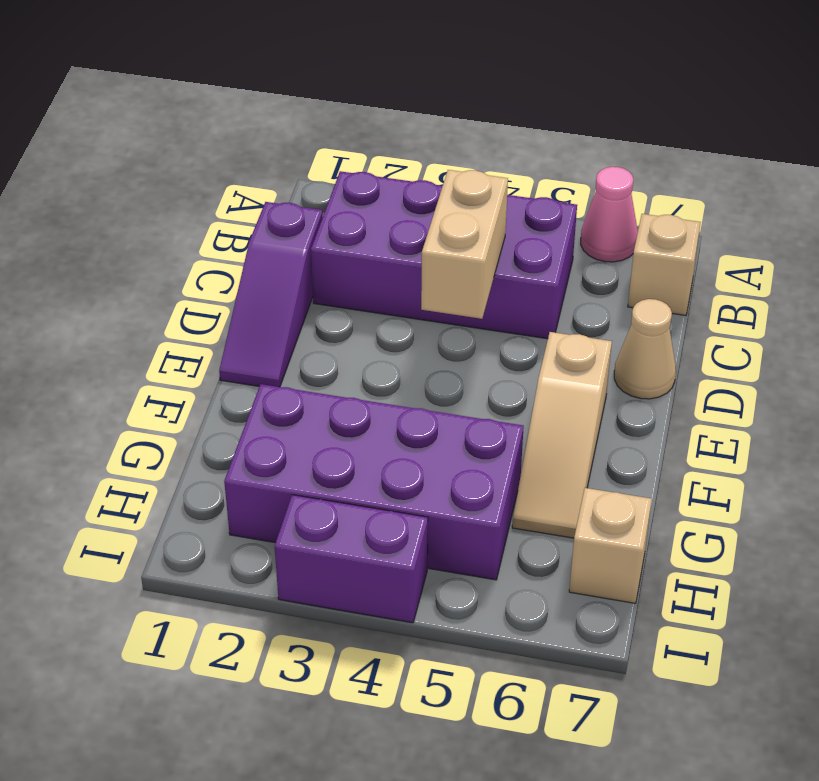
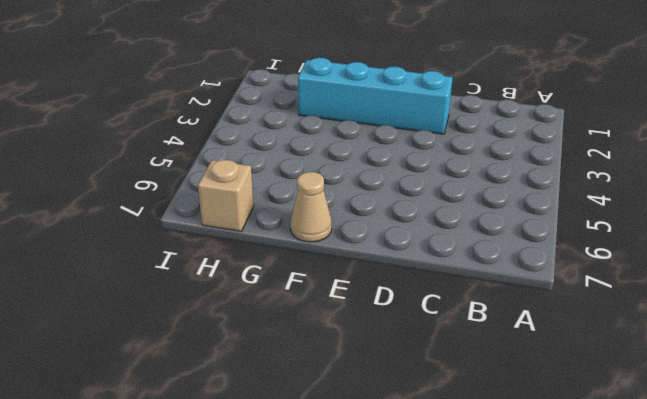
cyan 1x4 brick [298,58,453,134] -> purple 2x4 brick [224,384,524,580]
tan 1x1 cone [290,172,332,242] -> tan 1x1 cone moved to [614,299,676,399]
none -> pink 1x1 cone [581,167,638,262]
none -> purple 2x4 brick [311,171,577,339]

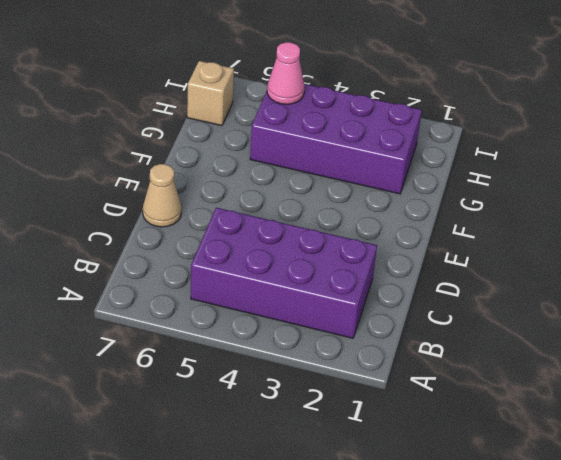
pink 1x1 cone [267,42,305,104] -> pink 1x1 cone moved to [581,167,638,262]
none -> tan 1x1 brick [628,214,701,315]
none -> purple 1x3 slope [219,202,323,387]

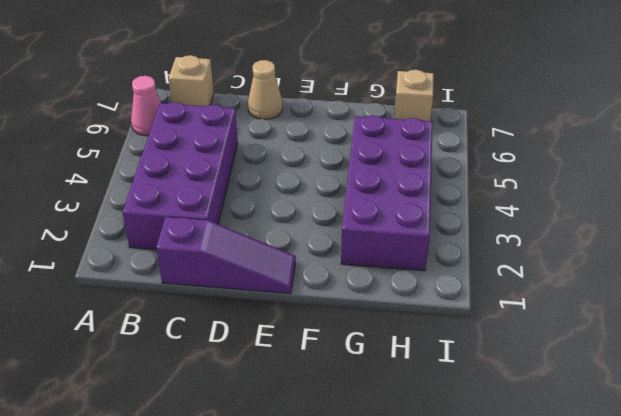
none -> tan 1x3 slope [512,332,612,538]
none -> purple 1x2 brick [275,495,428,623]

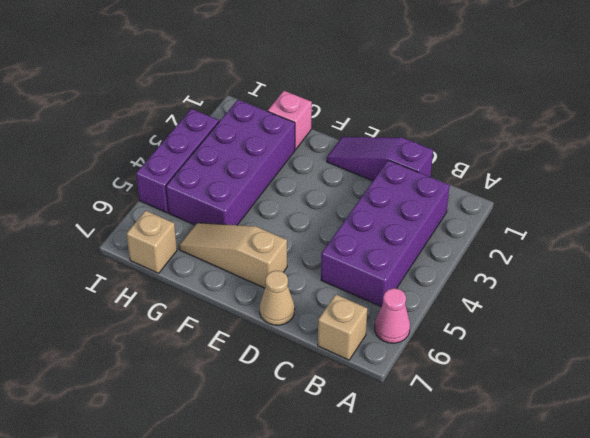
pink 1x1 brick [268,91,312,149] -> none
purple 1x3 brick [136,109,219,213] -> purple 1x2 brick [275,495,428,623]
none -> tan 1x2 brick [421,170,508,319]

